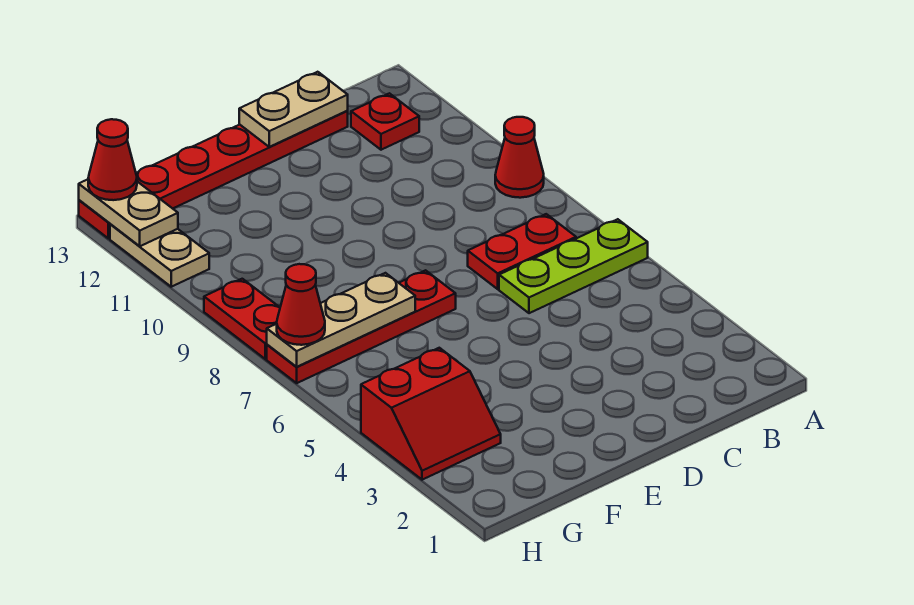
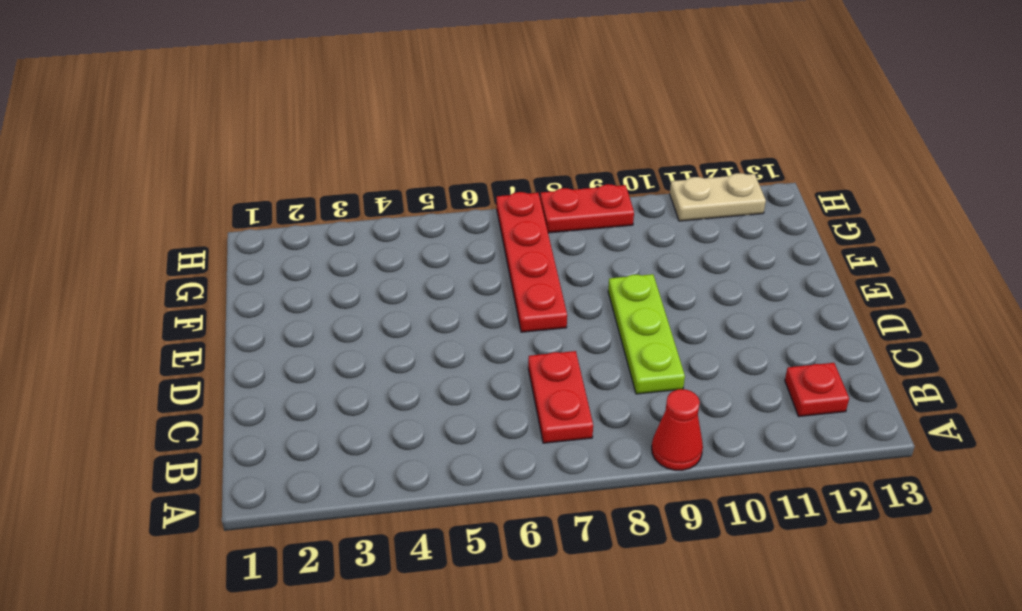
lime 1x3 plate [608,274,685,394] -> lime 1x3 plate moved to [499,219,648,313]
none -> red 1x6 plate [79,111,348,239]
none -> red 2x2 slope [361,348,501,480]
none -> tan 1x2 plate [239,72,348,147]

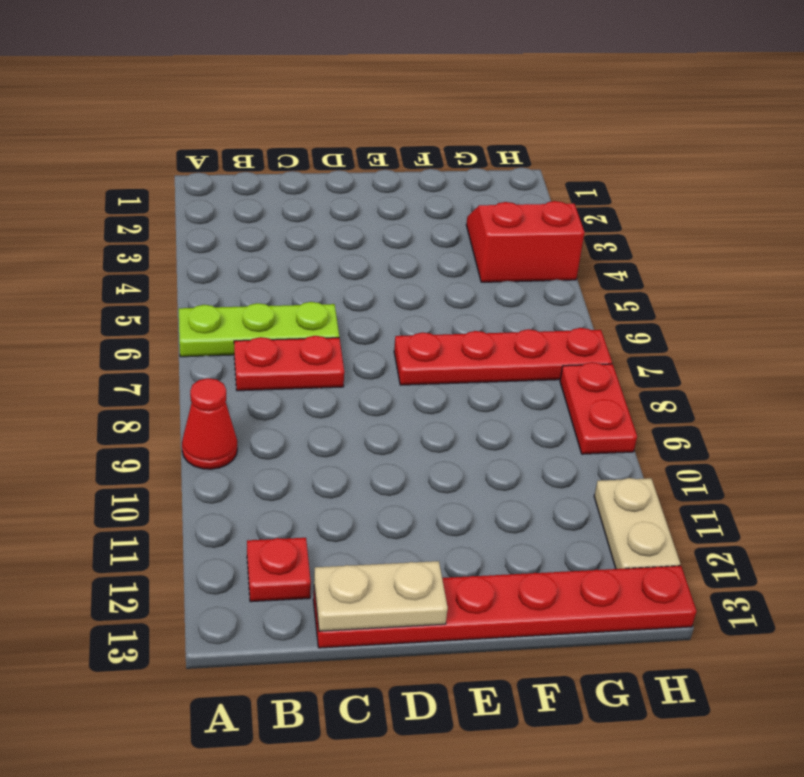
none -> tan 1x3 plate [267,273,415,367]
none -> tan 1x2 plate [79,179,178,246]
none -> red 1x1 cone [277,264,325,345]

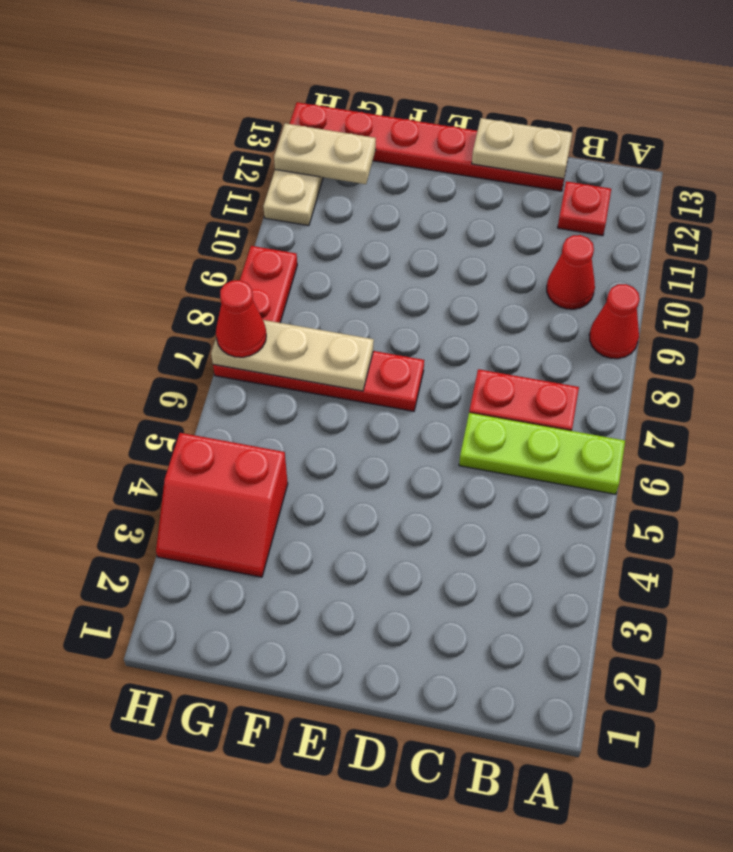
red 1x1 cone [547,235,595,309] -> red 1x1 cone moved to [88,119,137,200]
tan 1x2 plate [274,123,376,184] -> tan 1x2 plate turned to [79,179,178,246]

